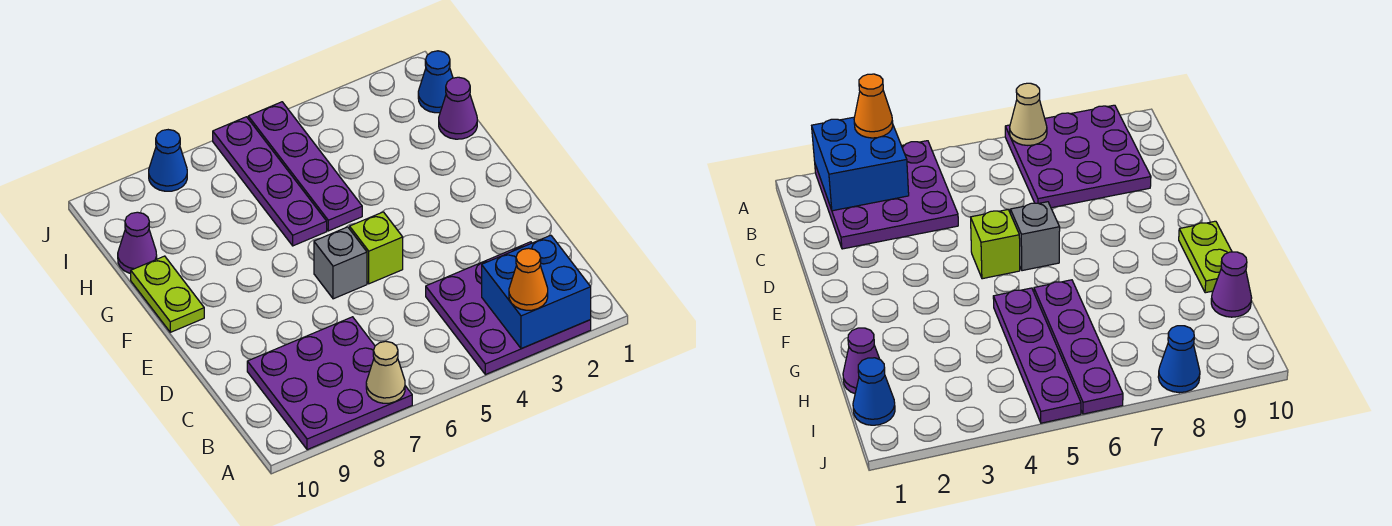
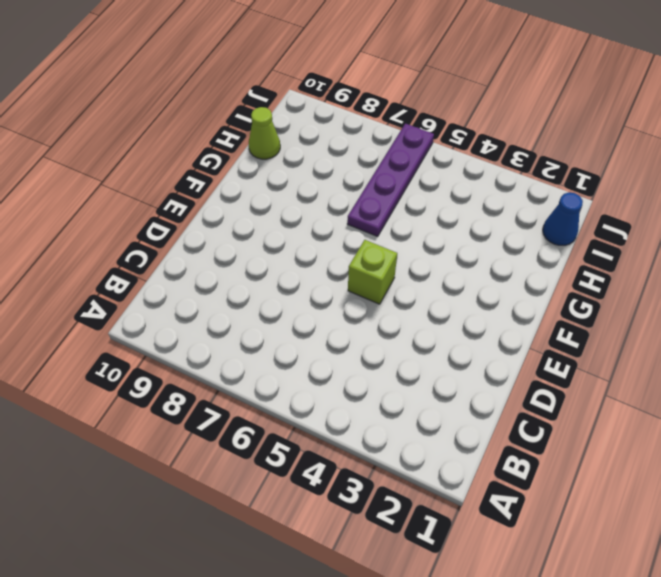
lime 1x1 cone [249,107,280,159] -> purple 1x1 cone [118,212,157,273]
none -> purple 3x3 plate [426,242,591,375]
none -> purple 3x3 plate [247,317,412,450]
none -> grey 1x1 brick [314,227,367,299]

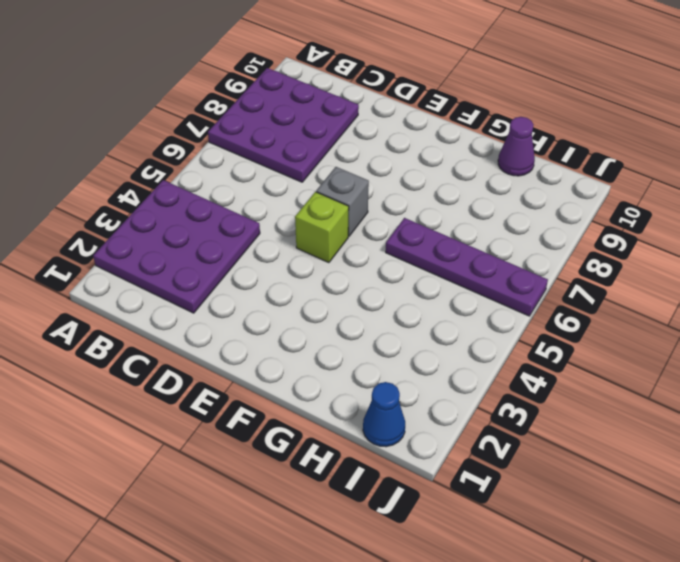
none -> lime 1x2 plate [131,256,204,332]
none -> purple 1x4 plate [248,102,362,231]
none -> purple 1x1 cone [439,77,477,139]

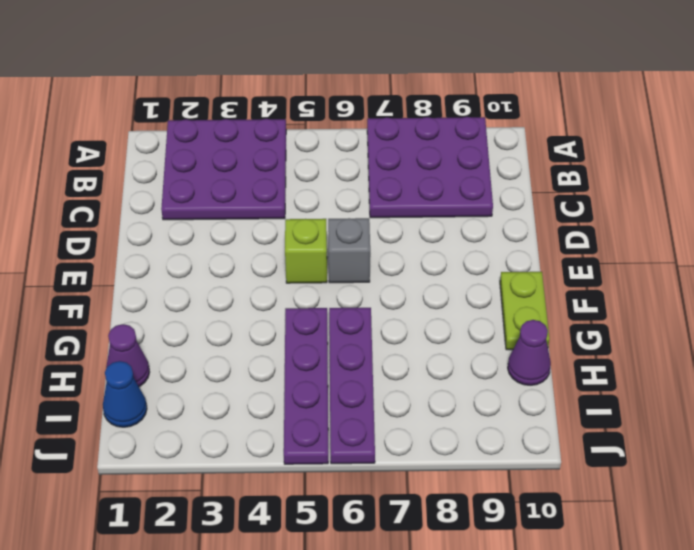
none -> blue 1x1 cone [149,130,187,191]
none -> blue 2x2 brick [482,235,591,349]
none -> tan 1x1 cone [366,341,405,403]

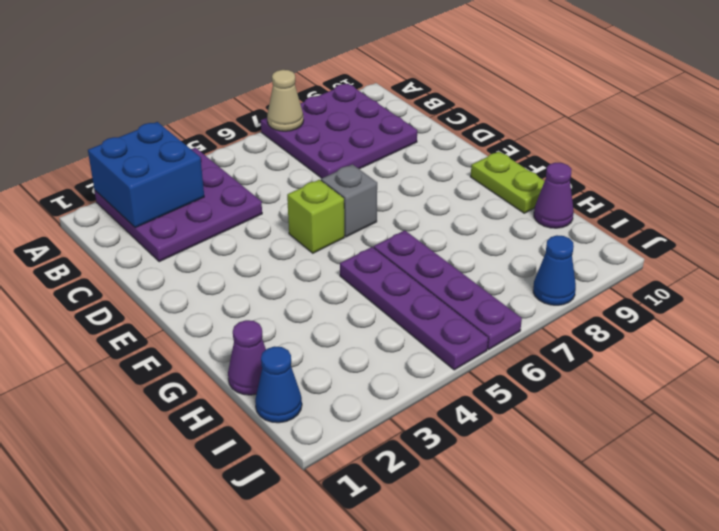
none -> orange 1x1 cone [509,248,548,310]

